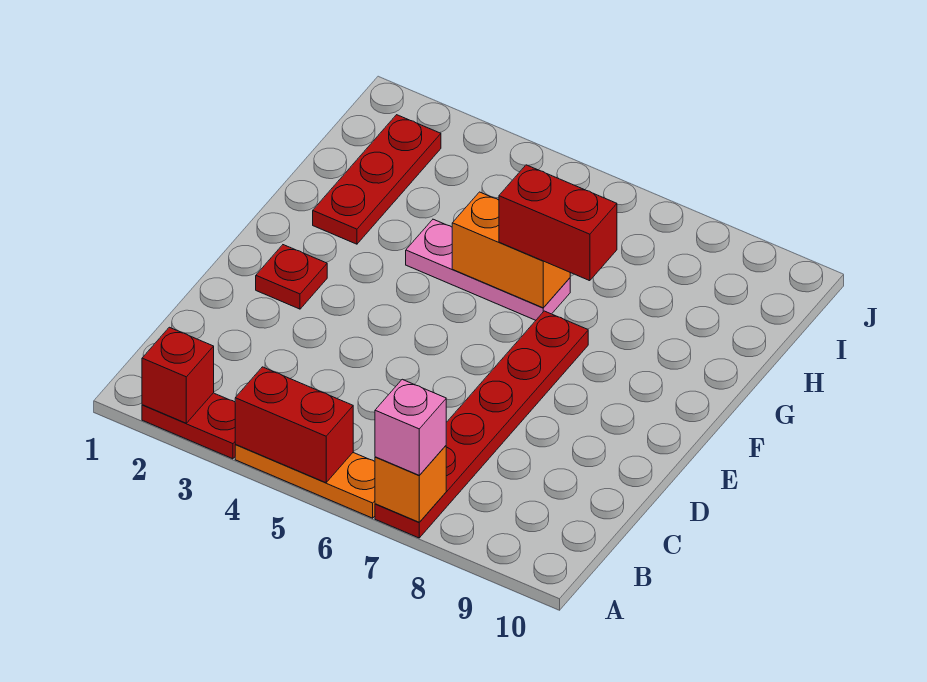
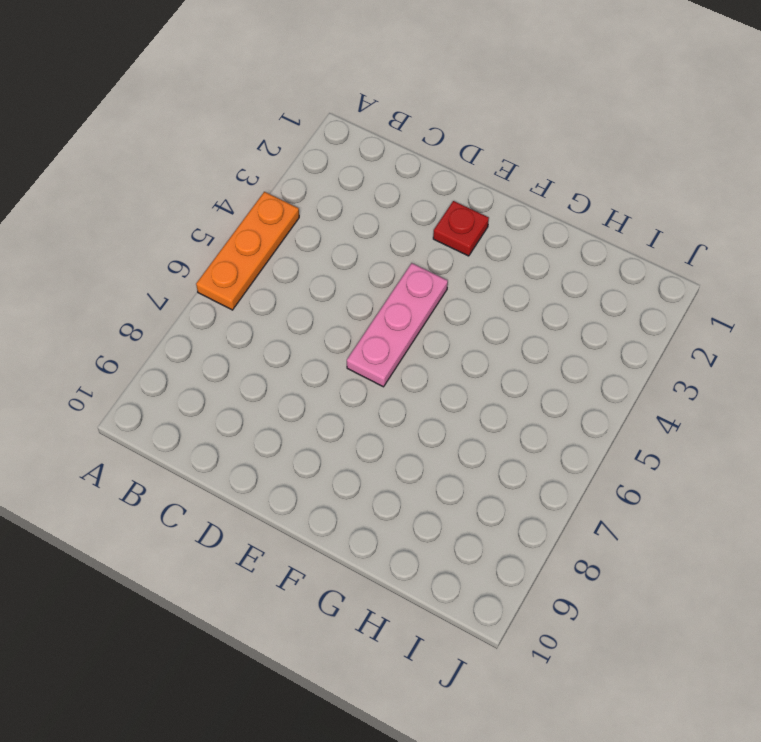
pink 1x3 plate [347,263,448,387] -> pink 1x3 plate moved to [406,219,570,320]
none -> red 1x2 plate [142,393,235,459]
none -> red 1x6 plate [375,311,588,538]
none -> red 1x3 plate [313,115,441,244]

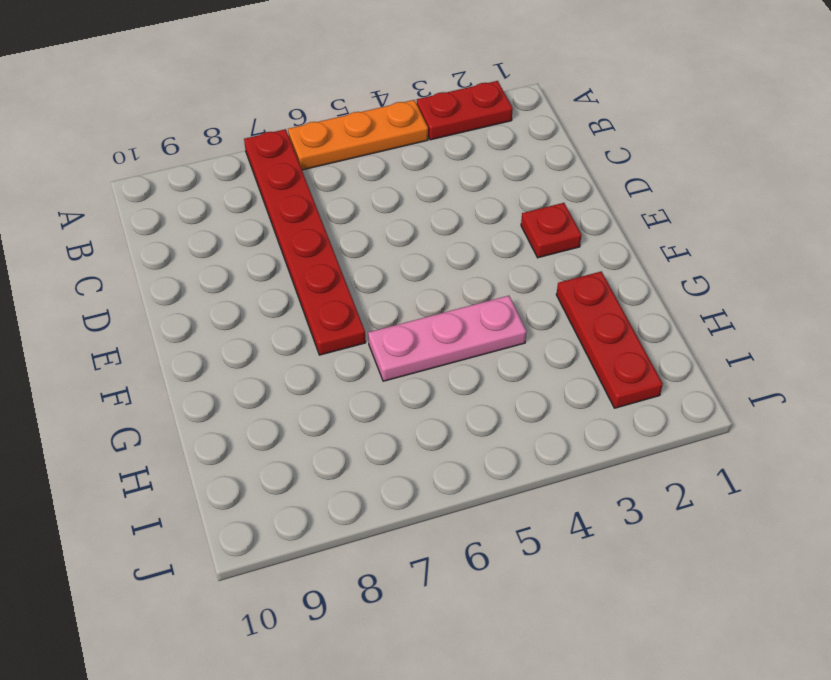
none -> red 1x1 brick [142,327,214,423]
none -> red 1x2 brick [235,367,353,483]
none -> orange 1x1 brick [375,446,446,522]

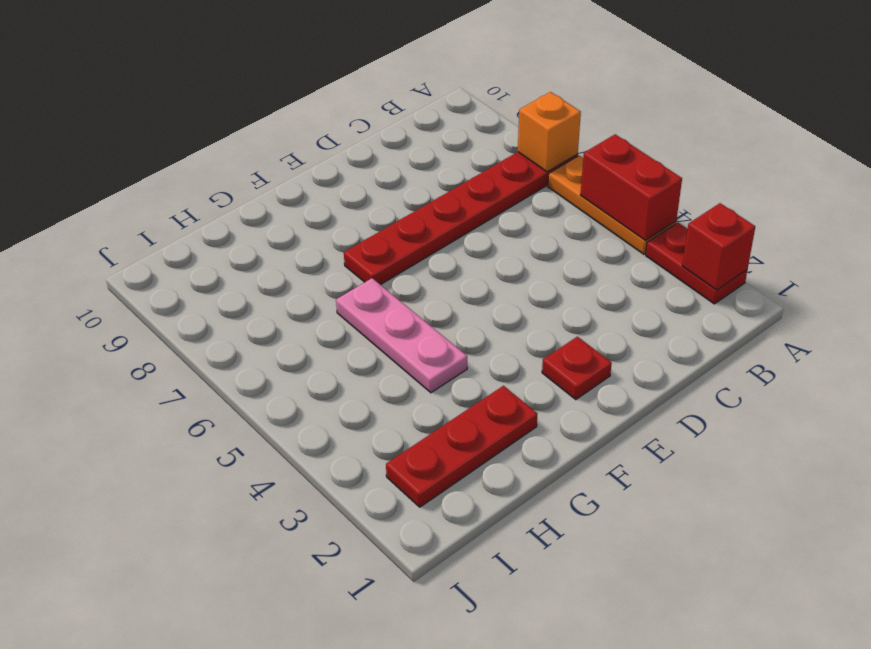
none -> orange 1x2 brick [452,192,570,308]
none -> pink 1x1 brick [375,379,446,475]
none -> red 1x2 brick [499,165,617,281]

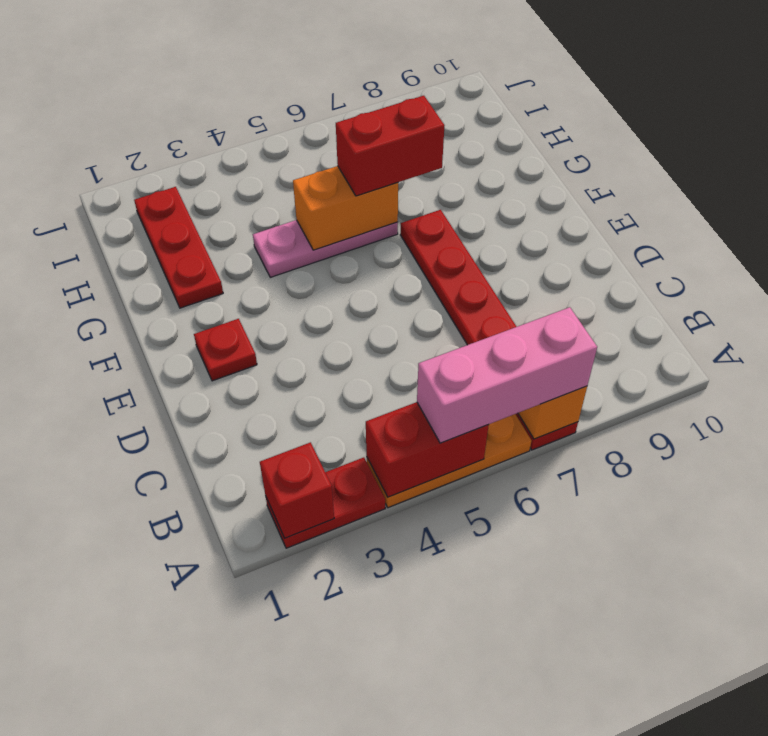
pink 1x3 brick [417,307,597,443] -> pink 1x1 brick [375,379,446,475]

